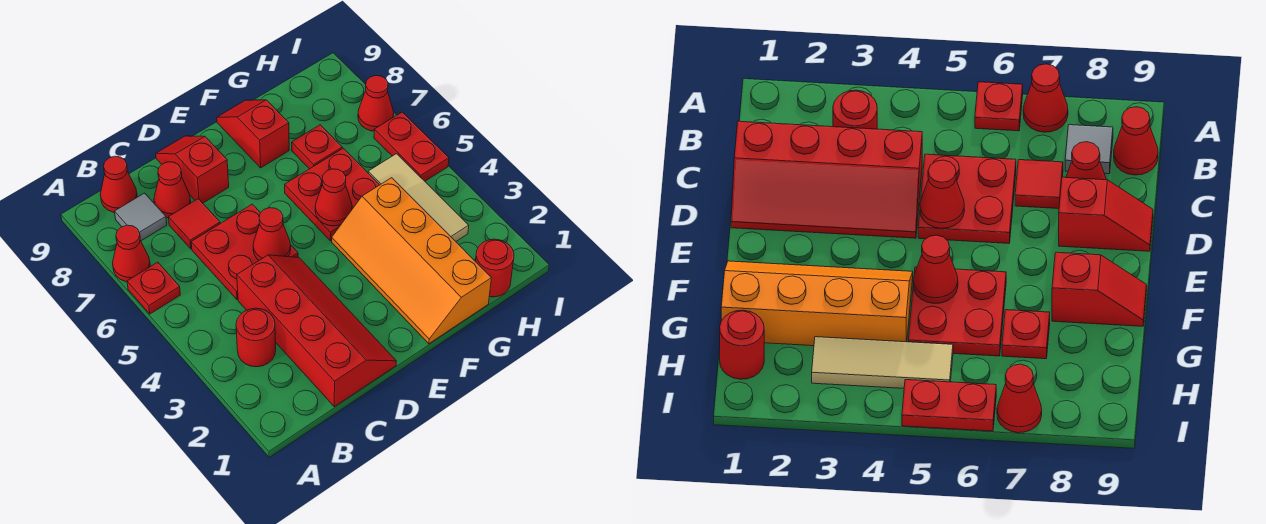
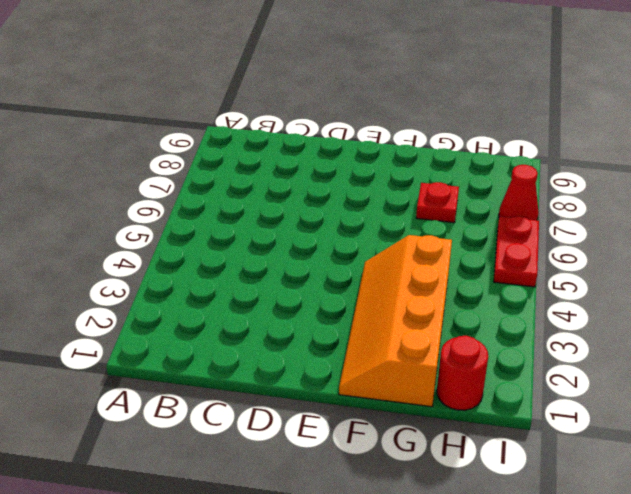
none -> red 1x1 plate [127,262,180,314]
none -> red 1x1 cone [113,225,150,282]
none -> red 1x1 round brick [236,308,276,367]

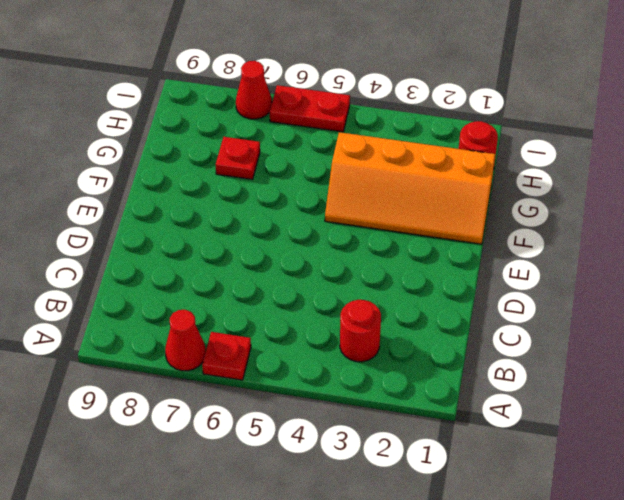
none -> grey 1x1 tile [115,193,167,241]
none -> red 1x1 cone [100,156,137,212]
none -> red 2x4 slope [237,255,396,407]

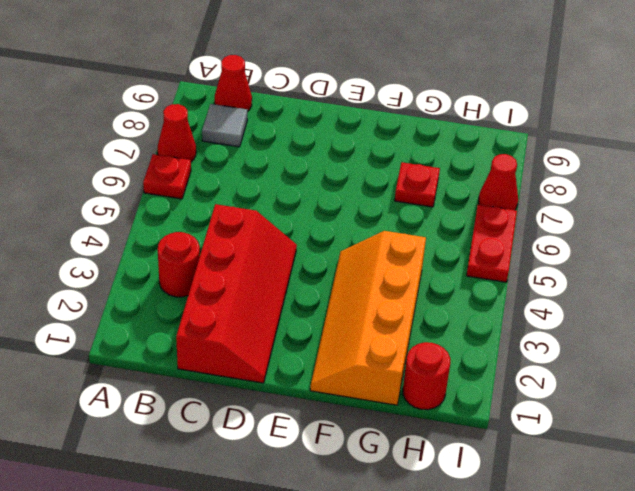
none -> red 2x2 plate [191,204,298,300]
none -> red 1x1 tile [169,199,220,249]
none -> red 1x1 cone [154,162,191,218]

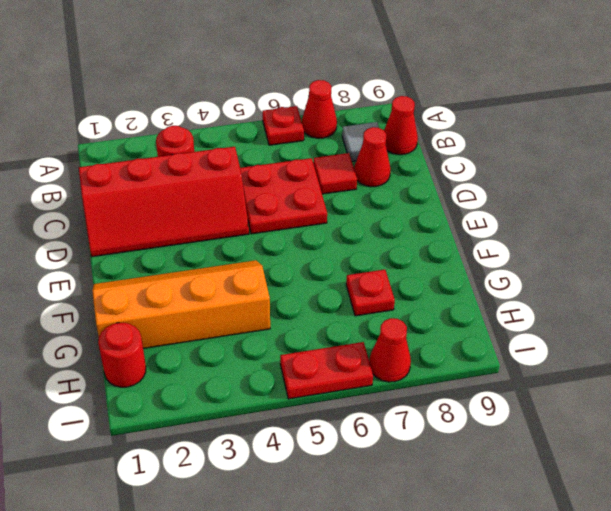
none -> red 1x2 slope [156,136,229,203]
none -> red 2x2 plate [285,148,379,241]
none -> red 1x2 slope [217,100,289,168]

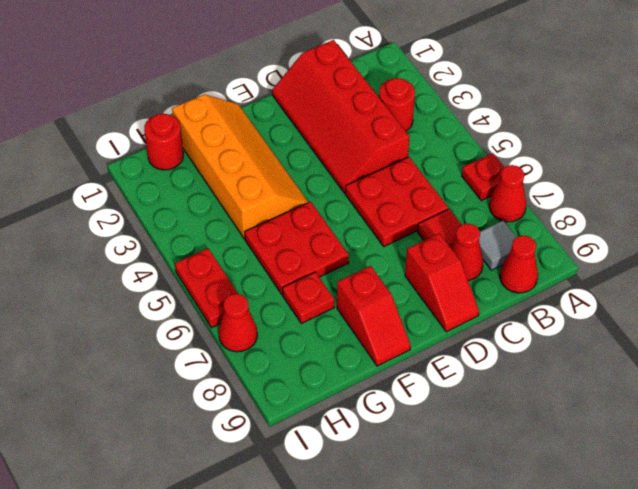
none -> tan 1x3 tile [368,154,469,241]
none -> red 1x1 cone [253,208,291,260]
none -> red 1x1 cone [315,169,352,226]

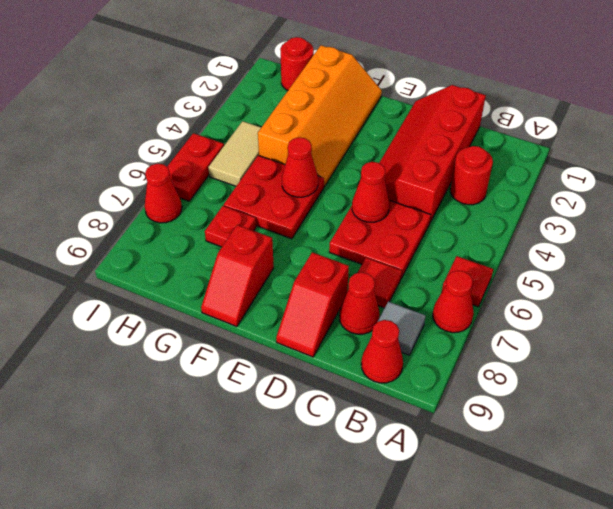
tan 1x2 tile [208,121,261,186] -> tan 1x3 tile [368,154,469,241]

